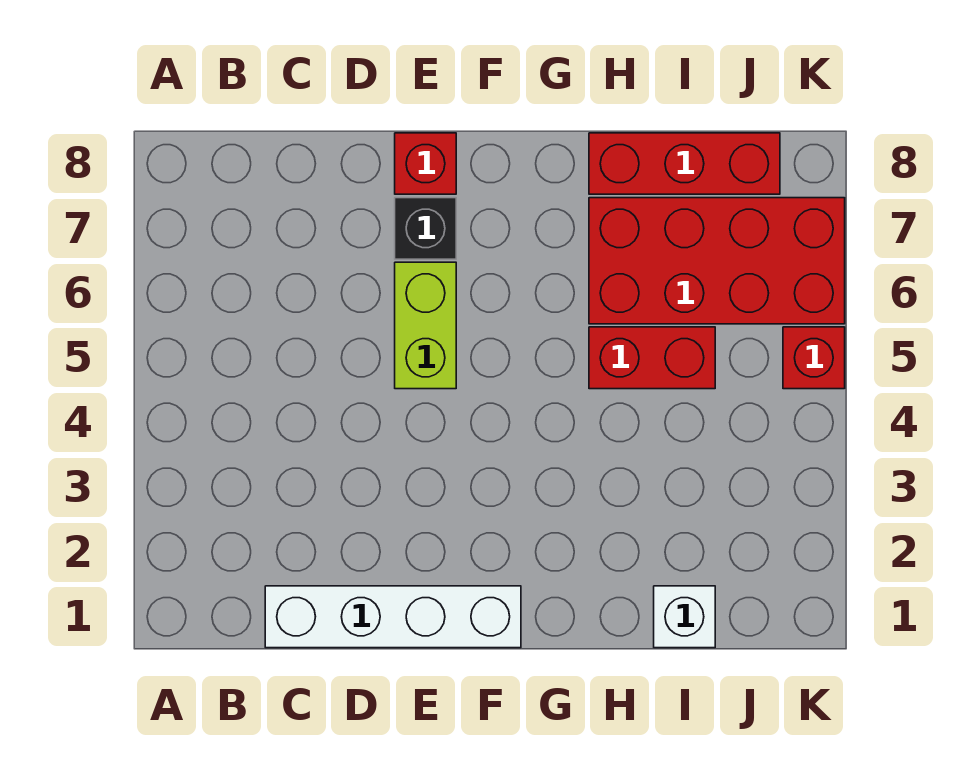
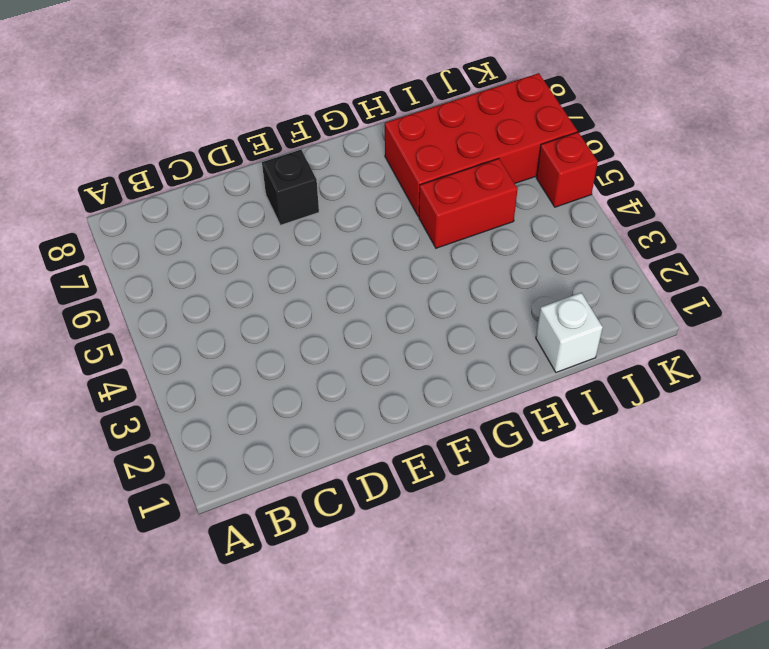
none -> white 1x4 brick [265,586,521,648]
none -> lime 1x2 brick [395,262,456,389]

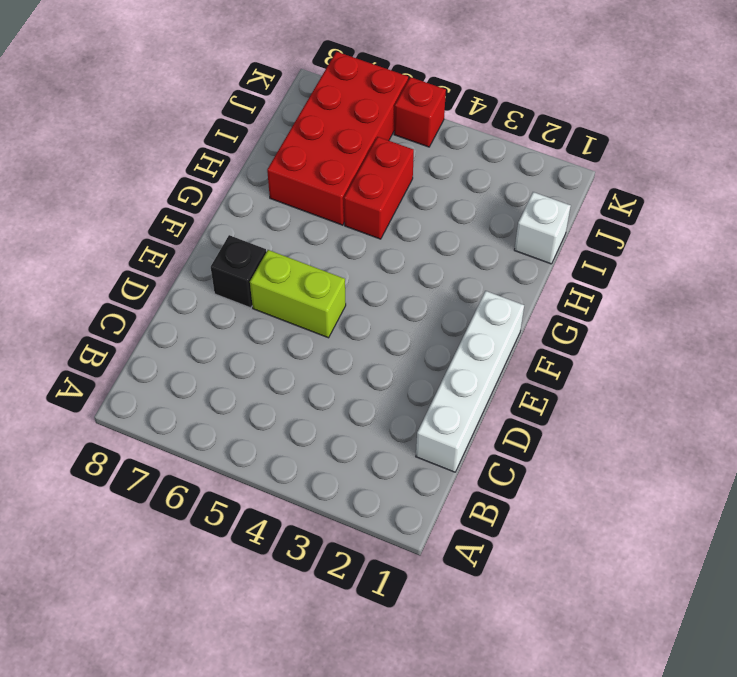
none -> red 1x1 brick [395,133,456,194]
none -> red 1x3 brick [589,133,780,194]

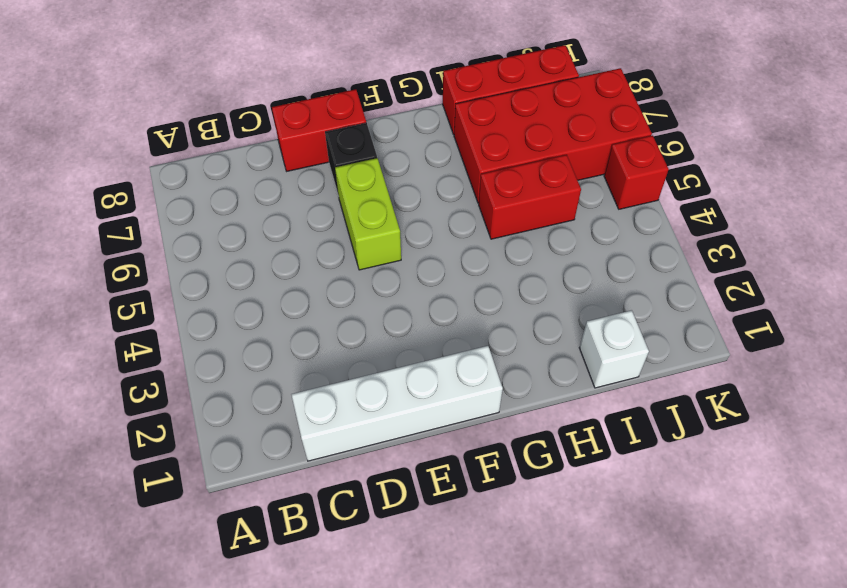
red 1x2 brick [272,89,366,171] -> red 1x1 brick [395,133,456,194]

